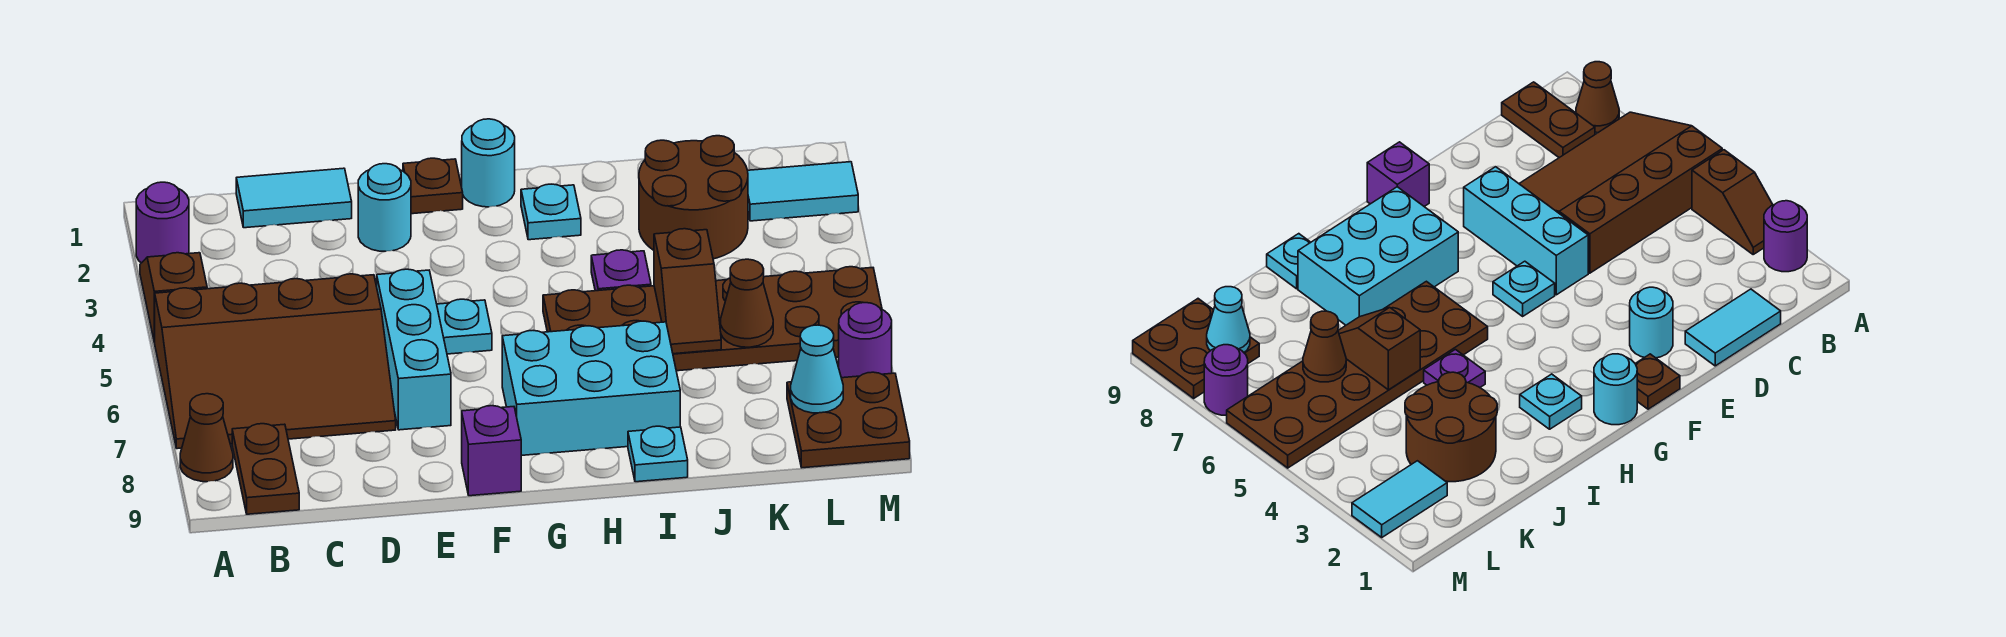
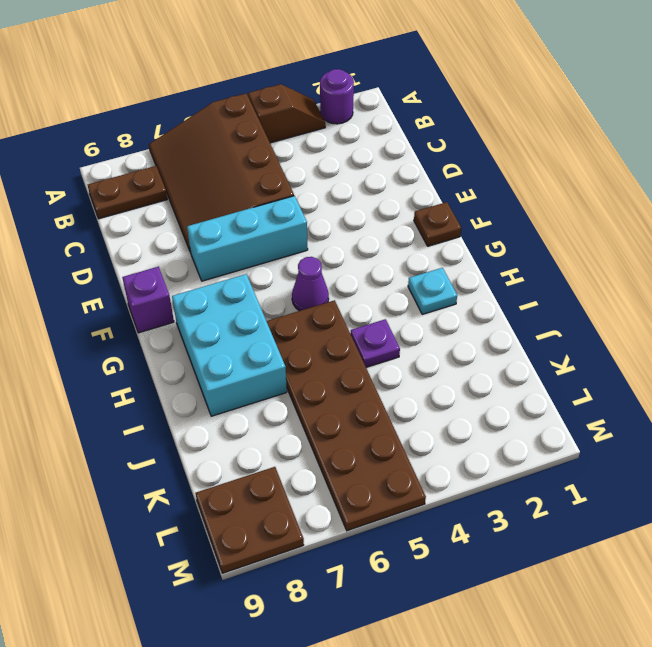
purple 1x1 cone [292,257,329,311] -> none
none -> brown 1x1 cone [180,394,233,482]
none -> cyan 1x2 tile [236,168,352,228]
none -> cyan 1x1 round brick [358,164,411,251]

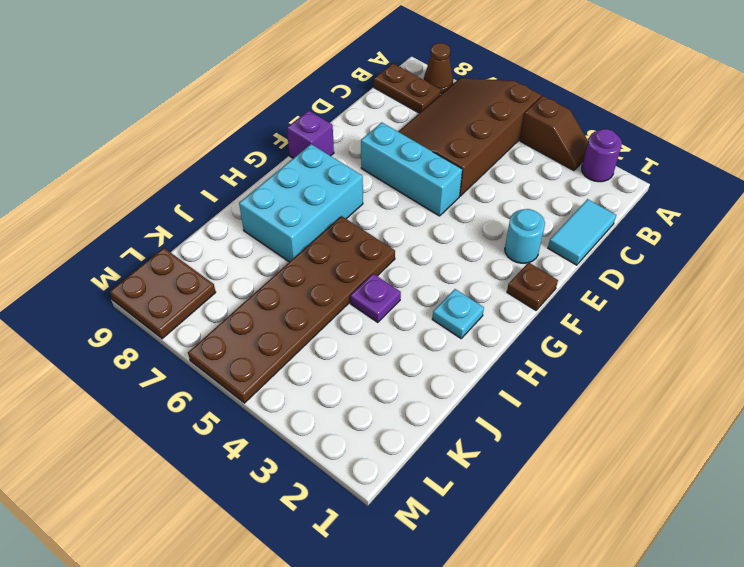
none -> cyan 1x1 plate [437,299,492,354]
none -> cyan 1x1 round brick [462,119,515,207]
none -> cyan 1x1 plate [628,426,688,482]

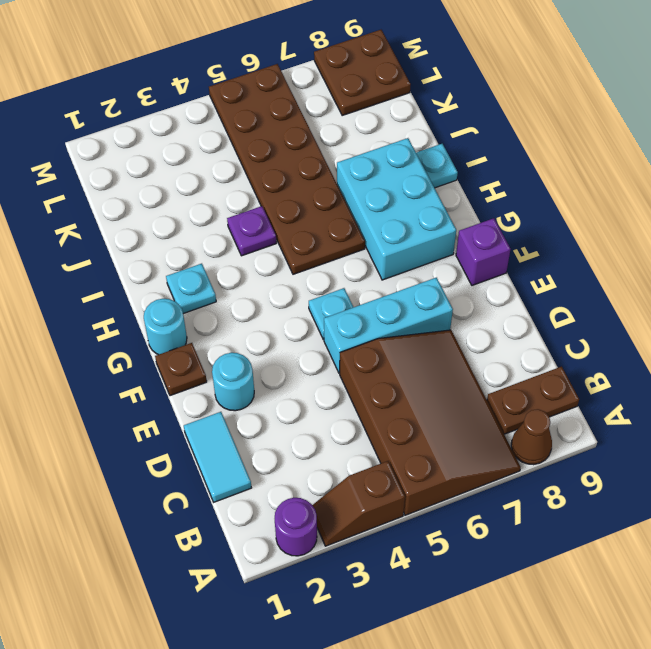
none -> brown 2x2 round brick [639,136,748,259]
none -> cyan 1x2 tile [748,162,858,221]
none -> purple 1x1 round brick [839,303,892,378]

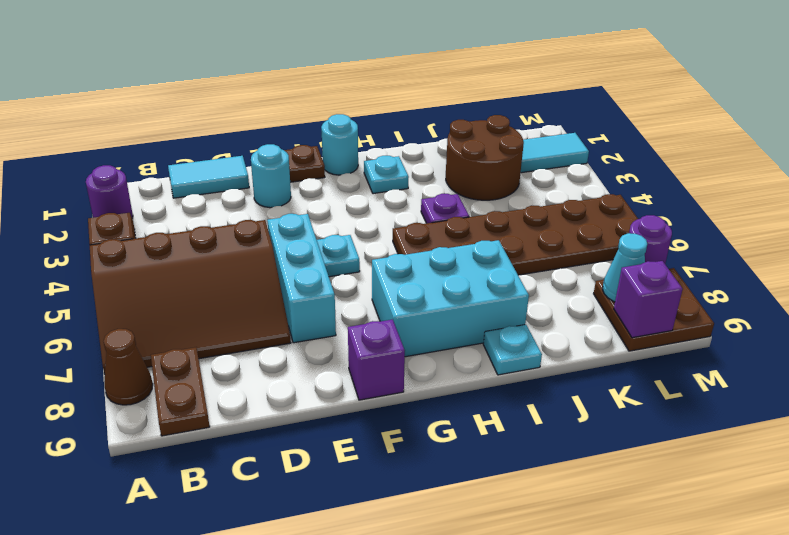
purple 1x1 brick [614,261,683,338] -> none
none -> brown 1x2 slope [654,229,721,354]
none -> brown 1x1 cone [720,259,773,347]

